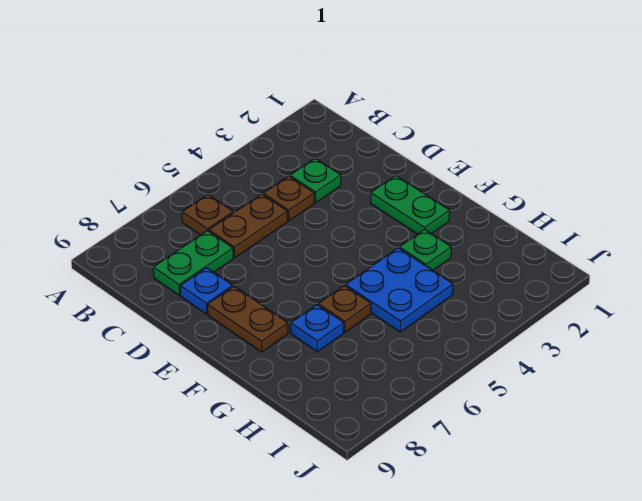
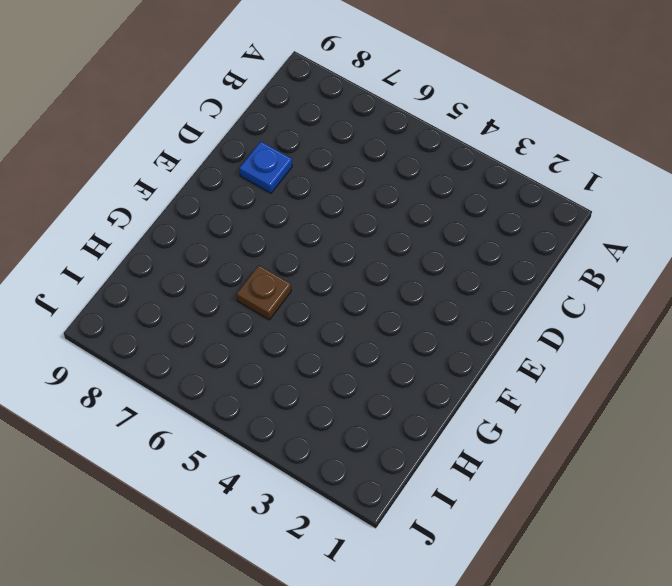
none -> brown 1x1 plate [182,195,233,235]
none -> green 1x1 plate [290,158,341,203]
none -> brown 1x1 plate [263,176,314,221]

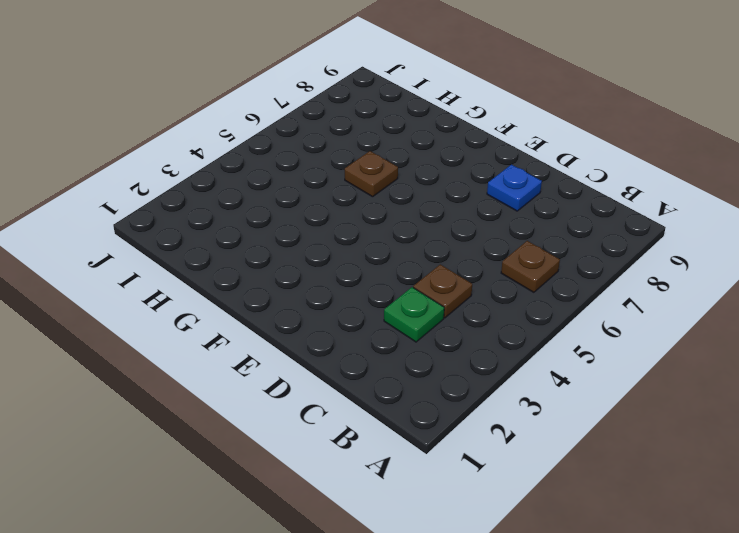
none -> brown 1x2 plate [209,194,288,258]
none -> green 1x2 plate [153,231,233,295]
none -> green 1x2 plate [371,176,450,234]

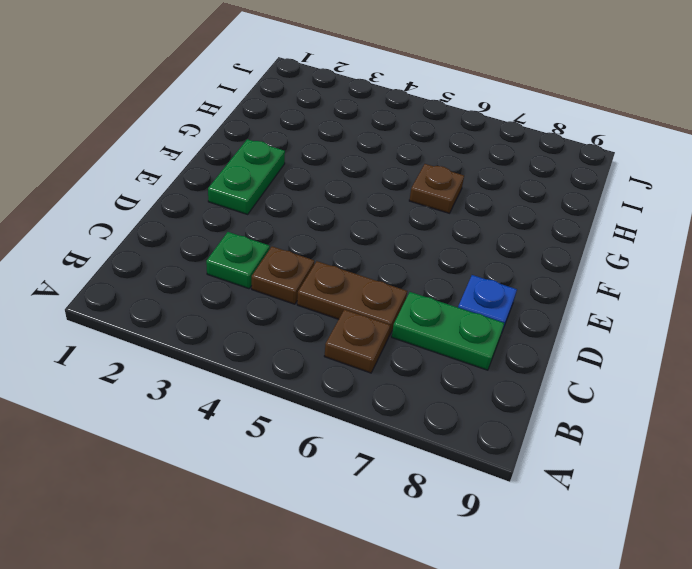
none -> brown 1x2 plate [208,286,288,352]
none -> green 1x1 plate [399,229,451,270]
none -> blue 2x2 plate [346,248,453,332]

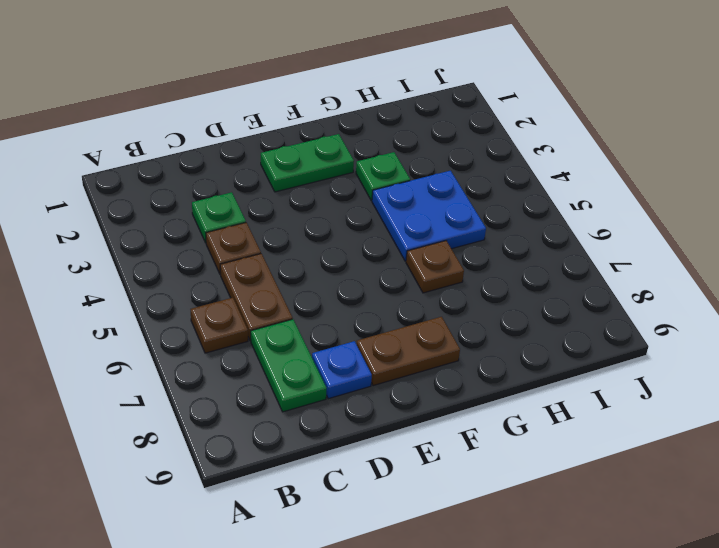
none -> blue 1x1 plate [291,305,344,352]

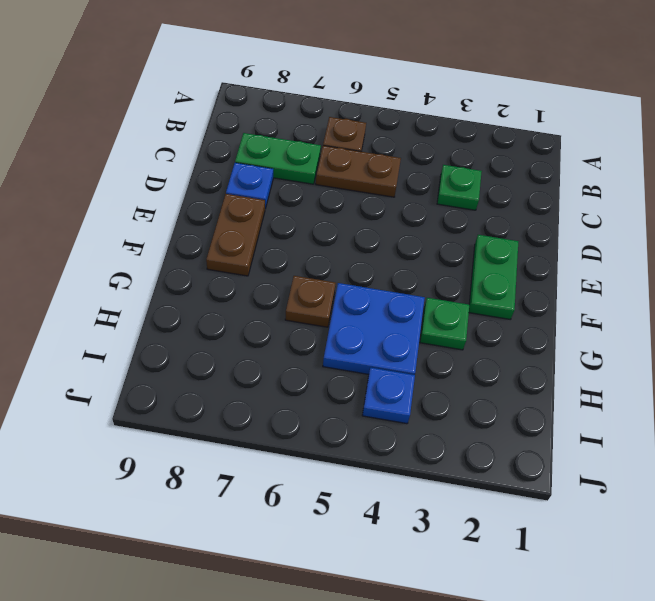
blue 1x1 plate [362,368,415,424] -> blue 1x1 plate moved to [291,305,344,352]
none -> brown 1x1 plate [263,176,314,221]

